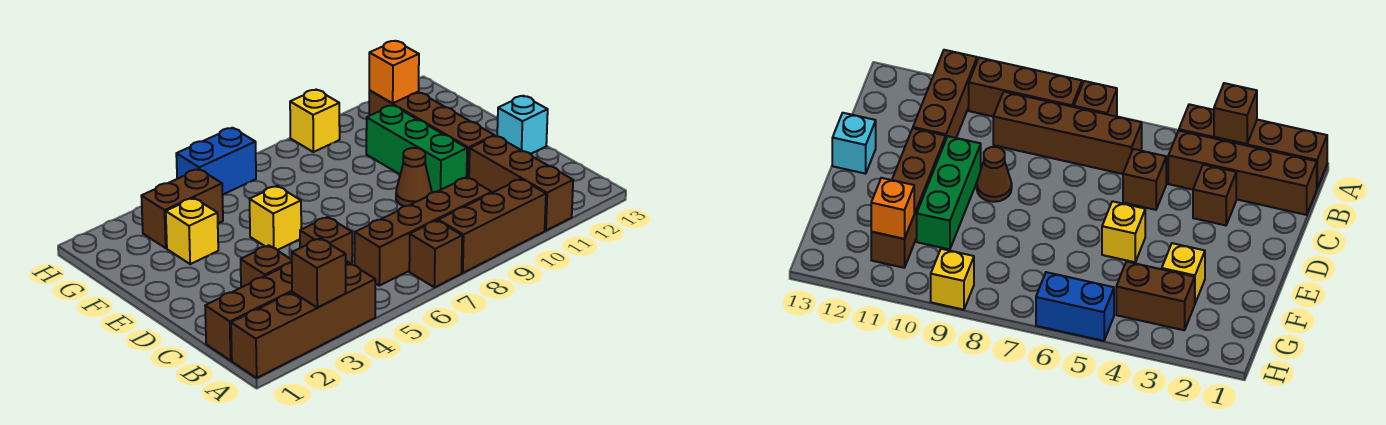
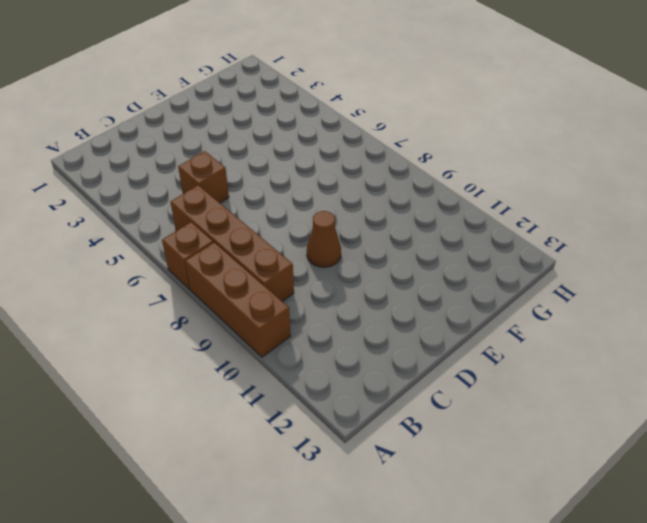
none -> brown 1x4 brick [231,263,375,378]
none -> brown 1x3 brick [469,136,573,231]
none -> brown 1x4 brick [205,261,349,360]

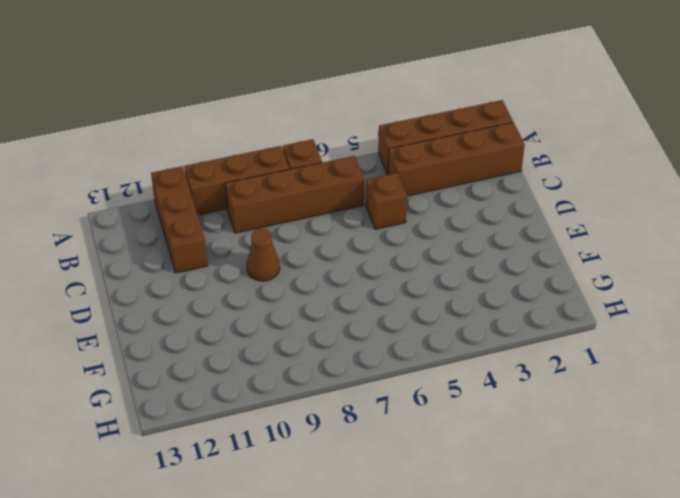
none -> brown 1x1 brick [241,245,292,287]
none -> green 1x3 brick [366,105,467,193]
none -> brown 1x4 brick [369,91,494,178]

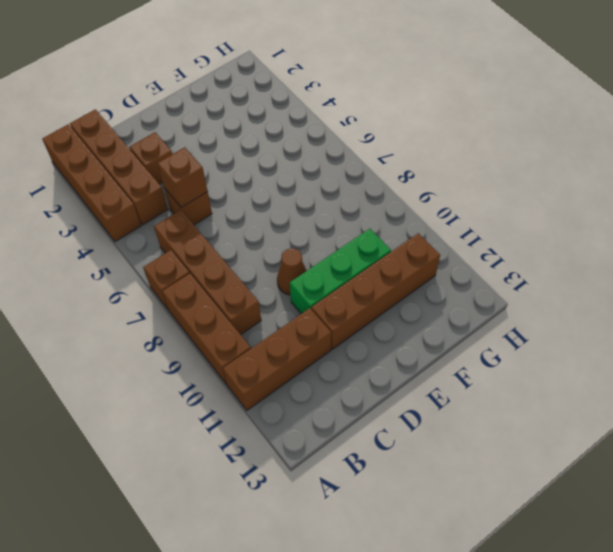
brown 1x1 brick [158,147,208,207] -> brown 1x1 brick moved to [292,238,346,307]
none -> cyan 1x1 brick [497,96,548,154]
none -> yellow 1x1 brick [250,186,301,250]
none -> yellow 1x1 brick [166,198,218,264]

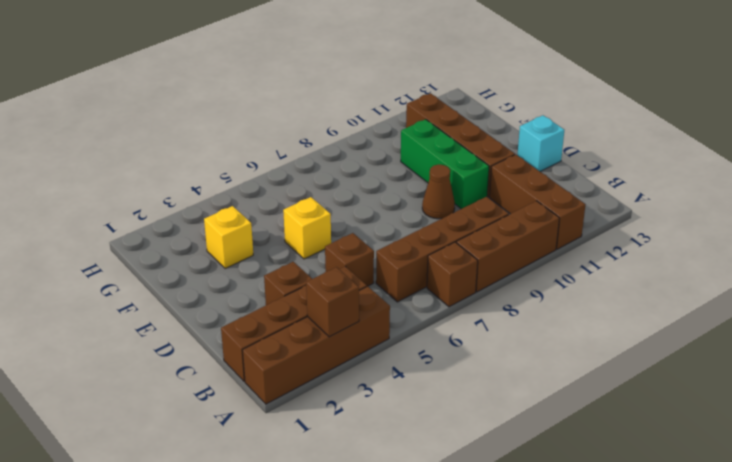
none -> brown 1x2 brick [141,169,223,248]
none -> blue 1x2 brick [176,128,256,195]
none -> yellow 1x1 brick [290,89,340,152]

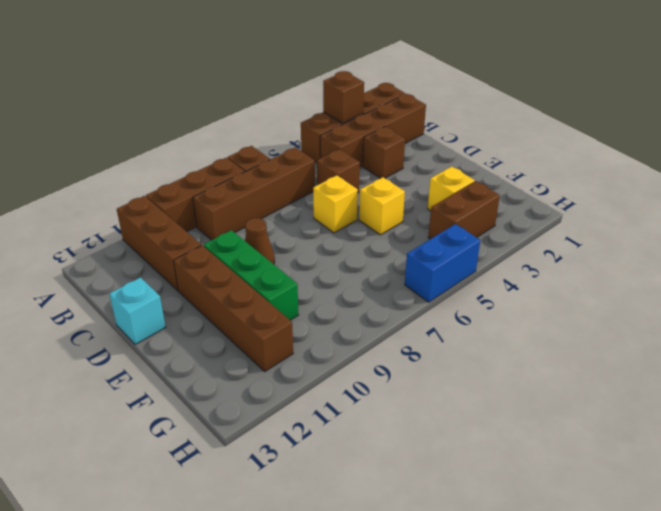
yellow 1x1 brick [313,175,358,233] -> yellow 1x1 brick moved to [290,89,340,152]
none -> orange 1x1 brick [369,41,419,103]

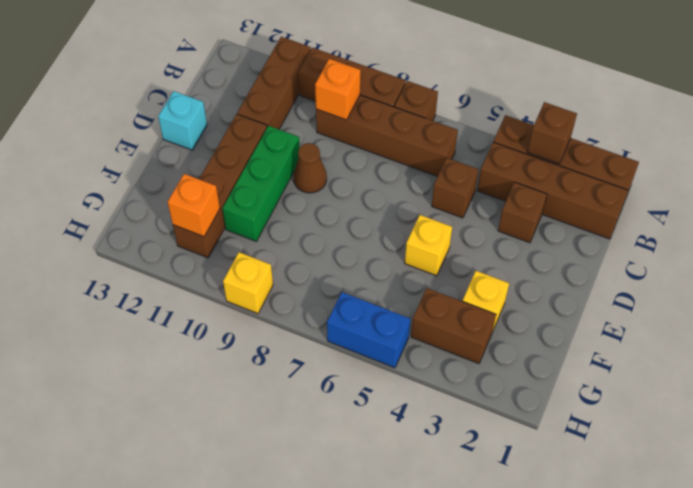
orange 1x1 brick [315,59,360,120] -> none

